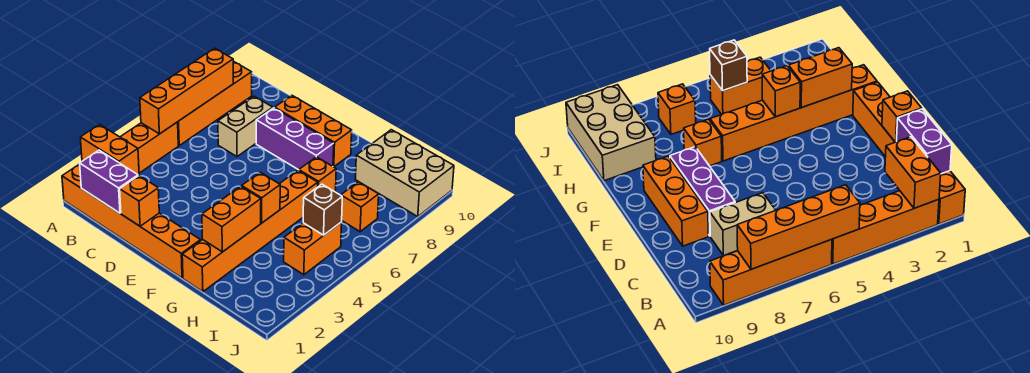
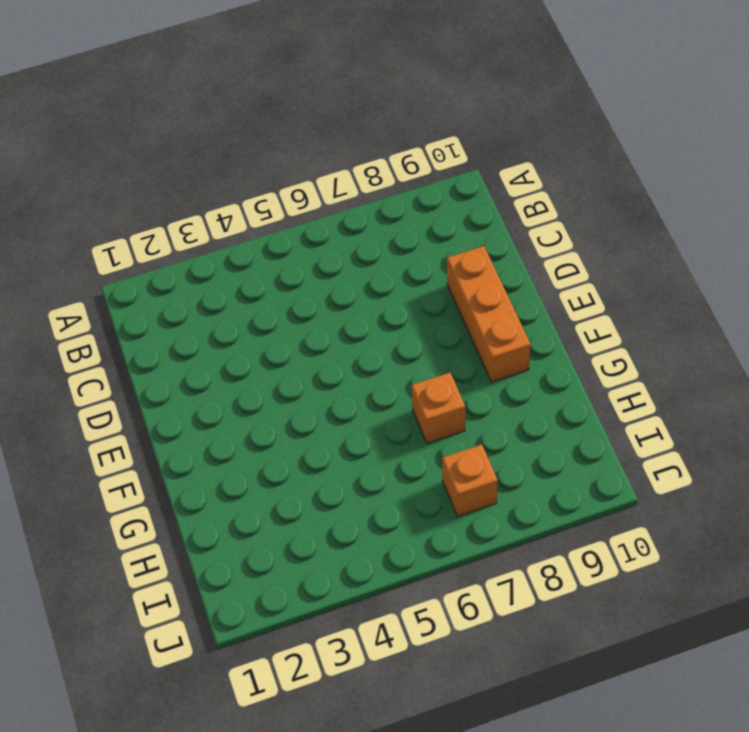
none -> orange 1x6 brick [62,164,201,278]
none -> orange 1x4 brick [121,122,178,173]
none -> orange 1x4 brick [178,61,252,145]

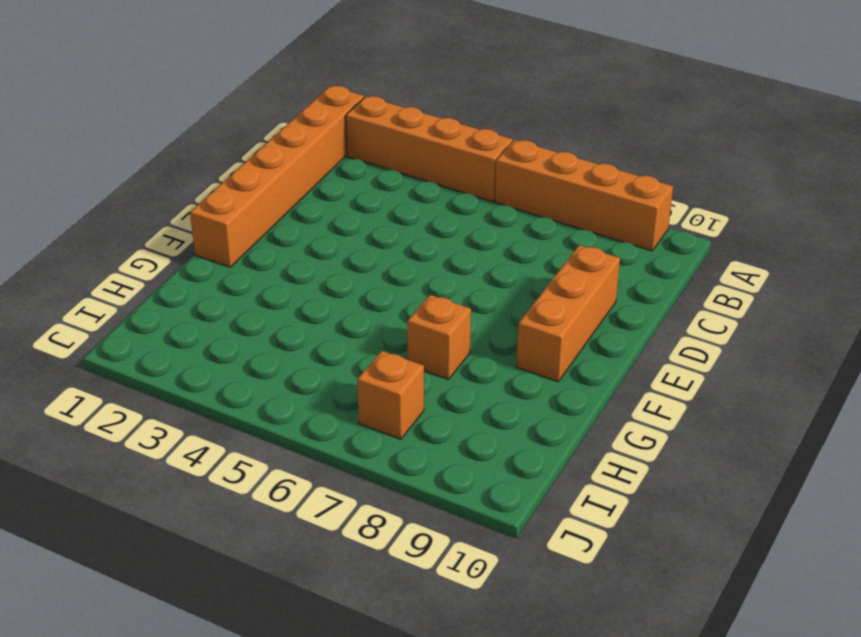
none -> tan 1x2 brick [218,96,273,156]
none -> purple 1x3 brick [256,108,334,170]
none -> orange 1x6 brick [182,171,318,292]

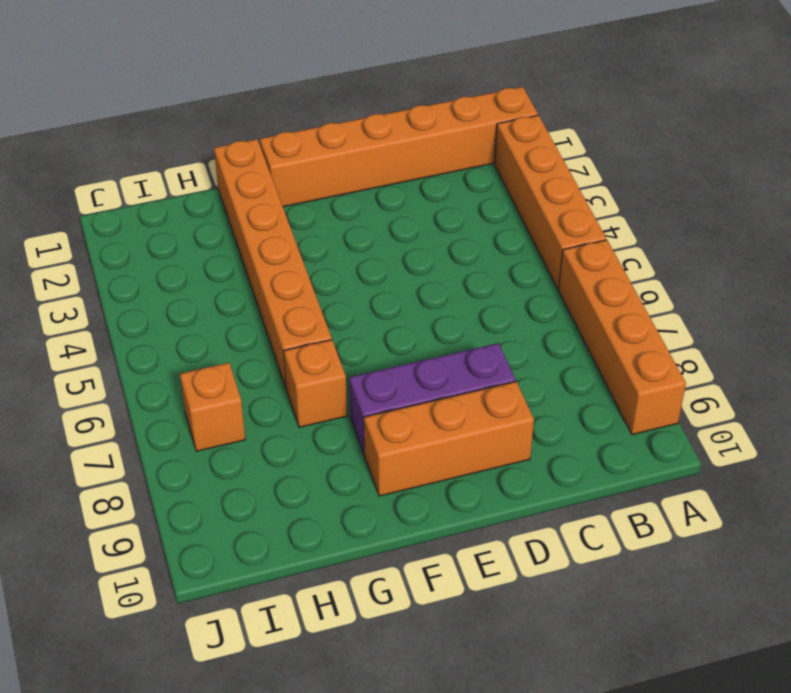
none -> tan 1x2 brick [218,96,273,156]
none -> tan 2x3 brick [355,130,454,217]
none -> orange 1x2 brick [284,222,342,275]

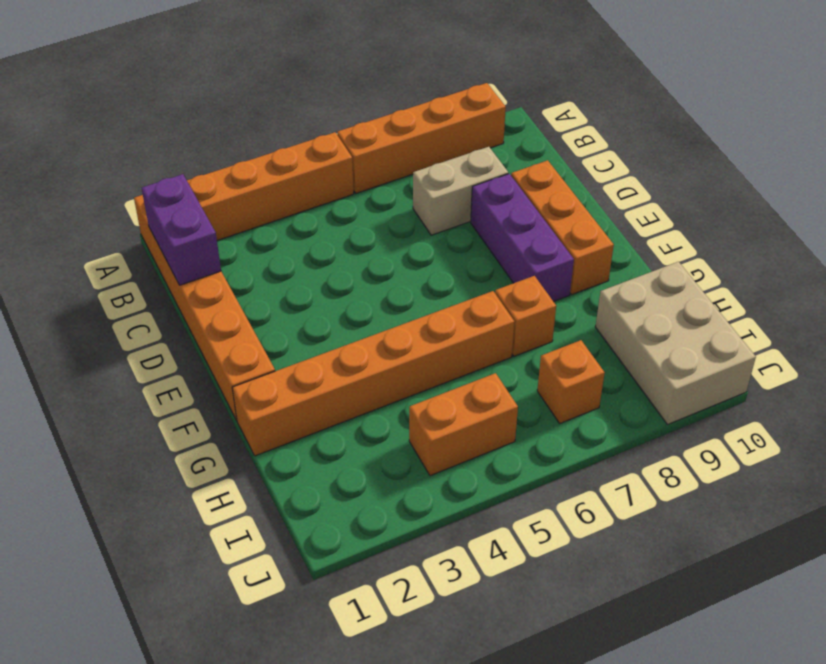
none -> orange 1x2 brick [80,125,139,174]
none -> orange 1x4 brick [140,48,233,134]
none -> orange 1x1 brick [120,176,159,226]

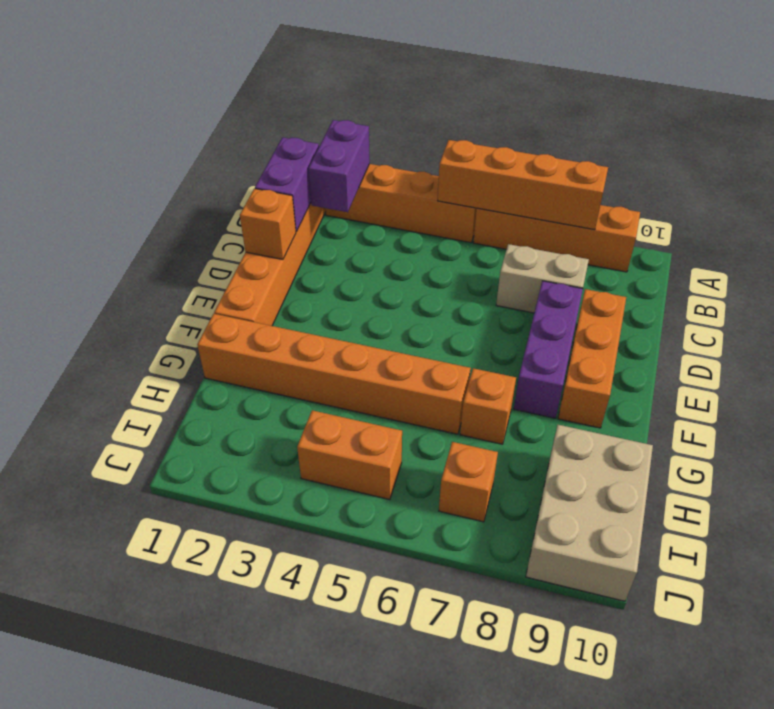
purple 1x2 brick [308,120,370,212] -> orange 1x2 brick [80,125,139,174]
none -> orange 1x2 brick [202,186,261,252]
none -> orange 1x1 brick [242,172,280,223]
none -> brown 1x1 brick [303,184,342,235]

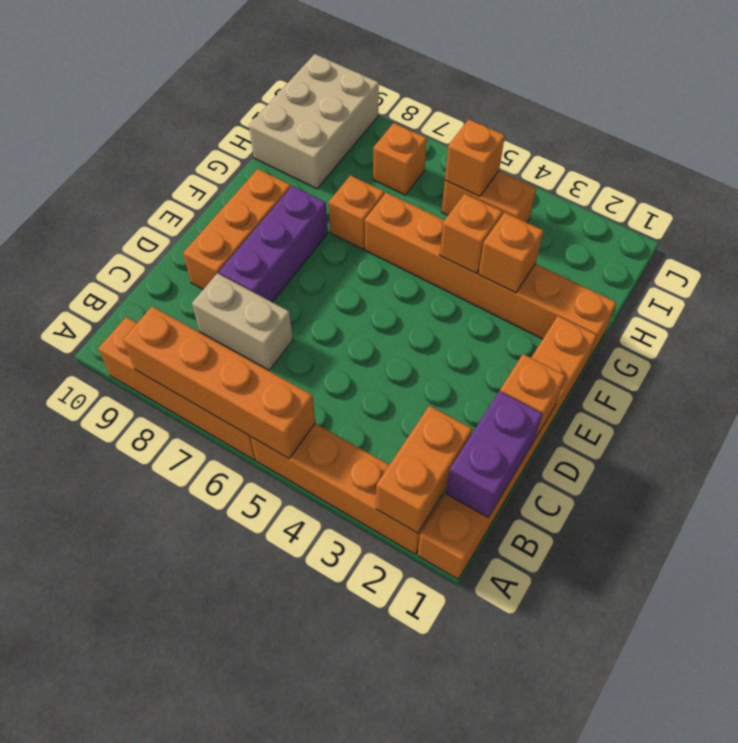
orange 1x1 brick [478,212,543,293] -> orange 1x2 brick [202,186,261,252]
orange 1x1 brick [445,119,505,196] -> brown 1x1 brick [303,184,342,235]

